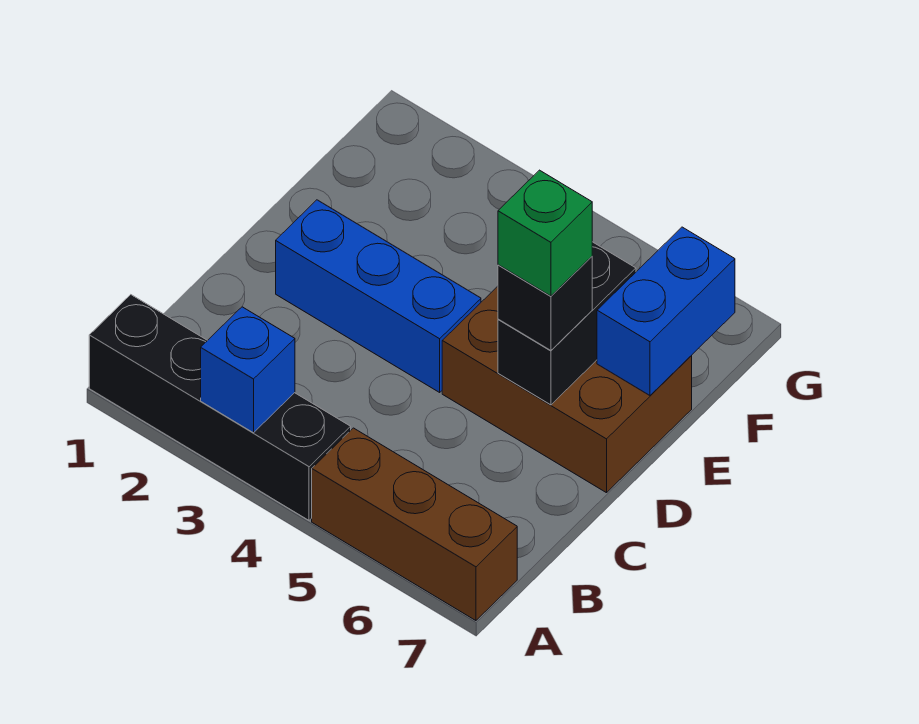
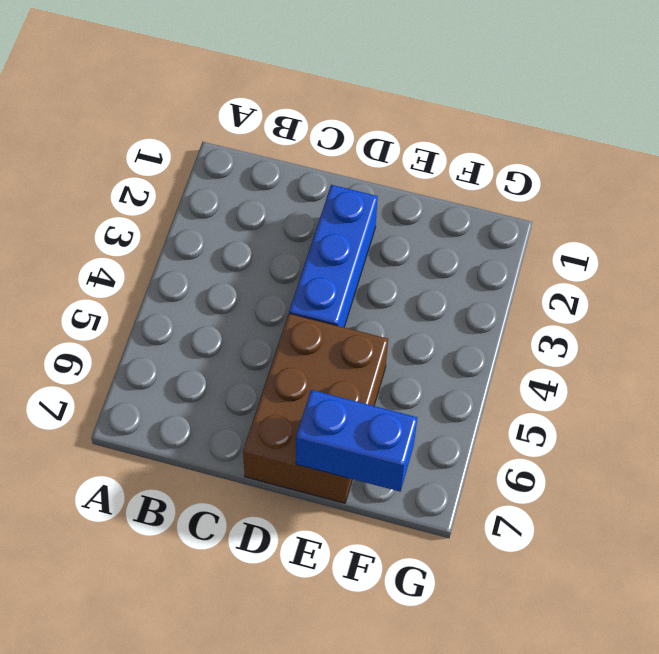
none -> black 1x4 brick [89,295,351,520]
none -> brown 1x3 brick [312,428,517,621]

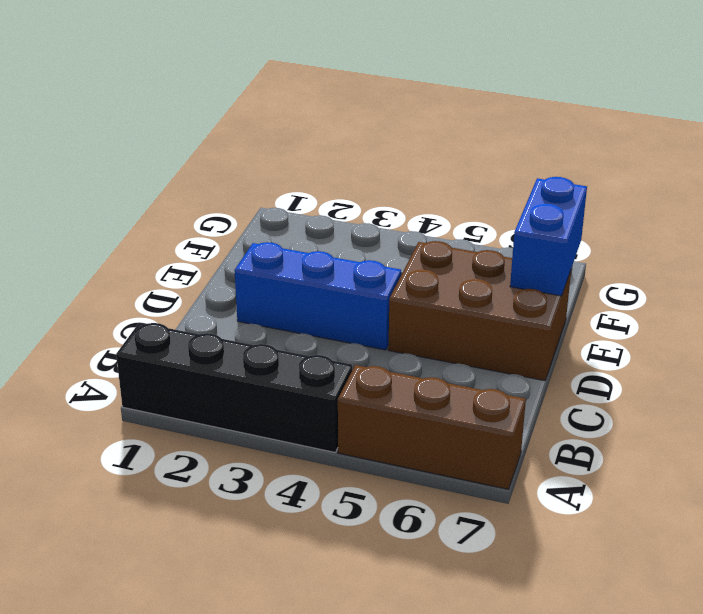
none -> blue 1x1 brick [201,307,295,433]
none -> black 1x2 brick [498,242,636,405]

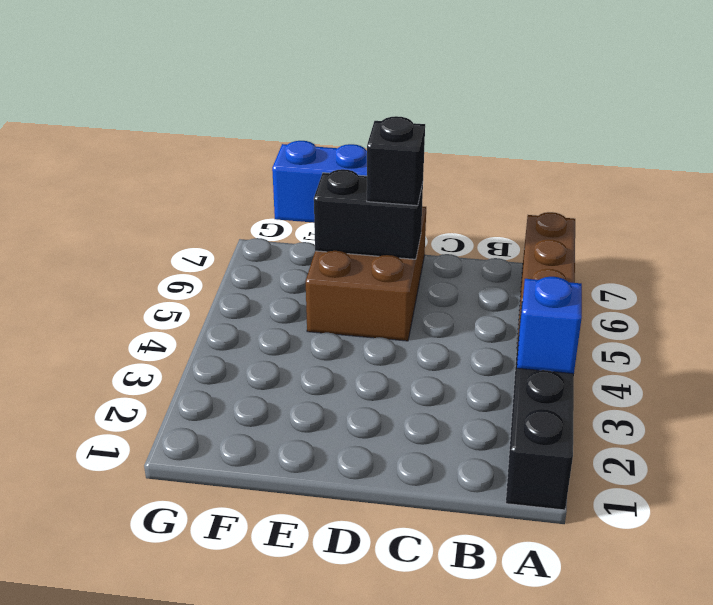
none -> blue 1x3 brick [276,200,481,392]
none -> green 1x1 brick [498,170,592,296]

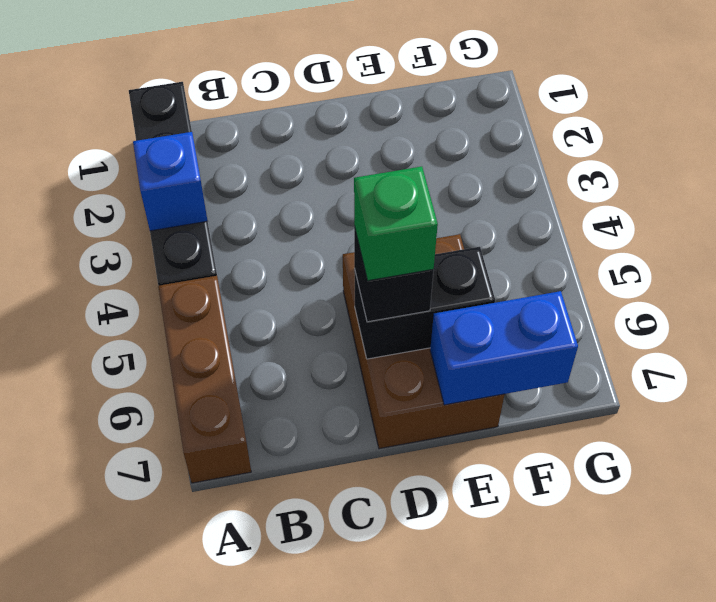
none -> blue 1x3 brick [276,200,481,392]

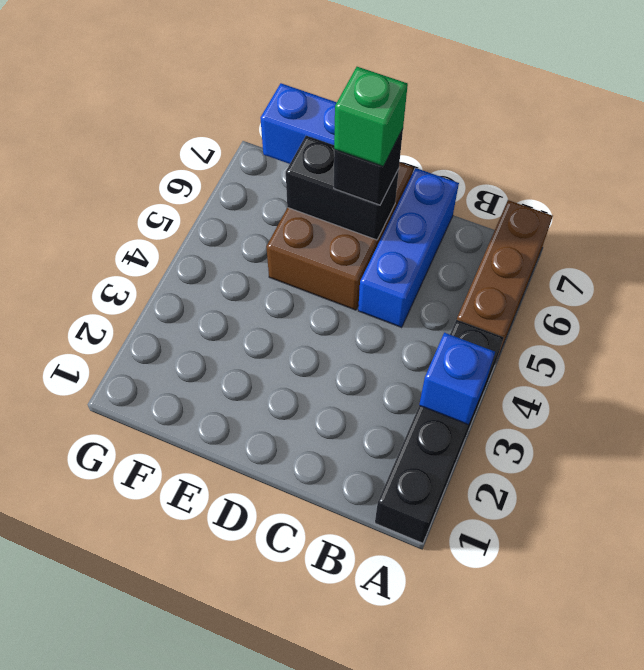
blue 1x3 brick [358,168,459,328] -> blue 1x3 brick moved to [276,200,481,392]

